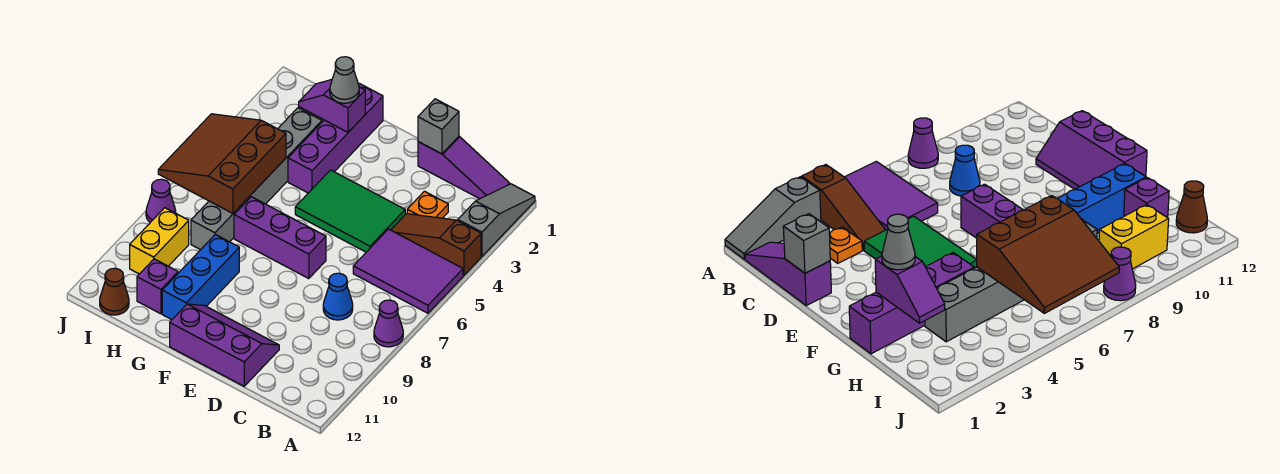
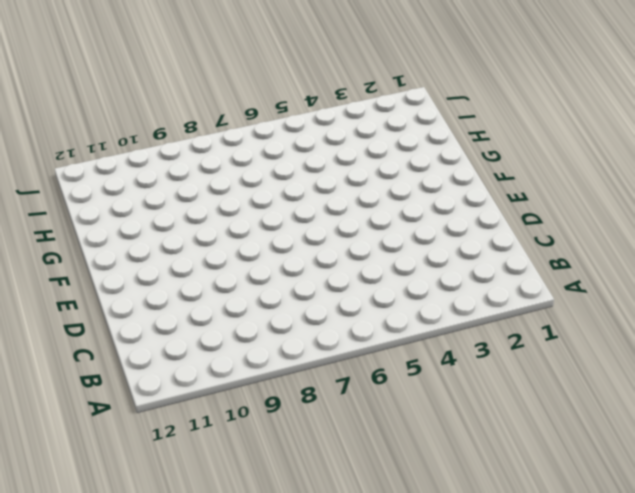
none -> grey 1x3 slope [458,184,535,257]
none -> brown 1x3 slope [391,214,481,275]
none -> purple 2x3 tile [353,229,463,313]

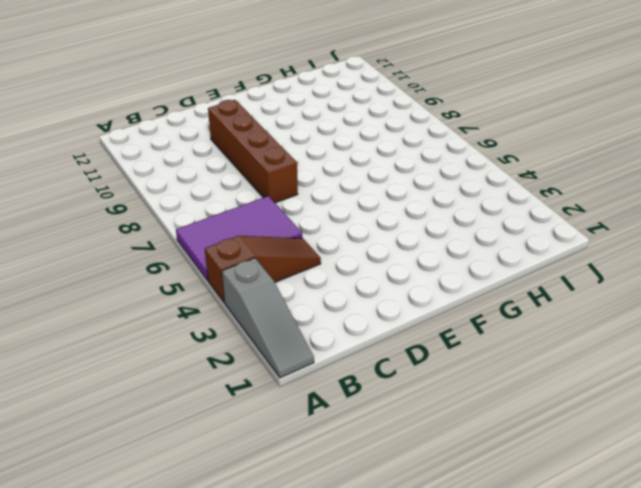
brown 1x4 brick [208,100,298,203] -> none
none -> purple 1x1 cone [374,300,403,347]
none -> purple 1x3 slope [418,137,510,199]
none -> orange 1x1 plate [407,191,448,218]

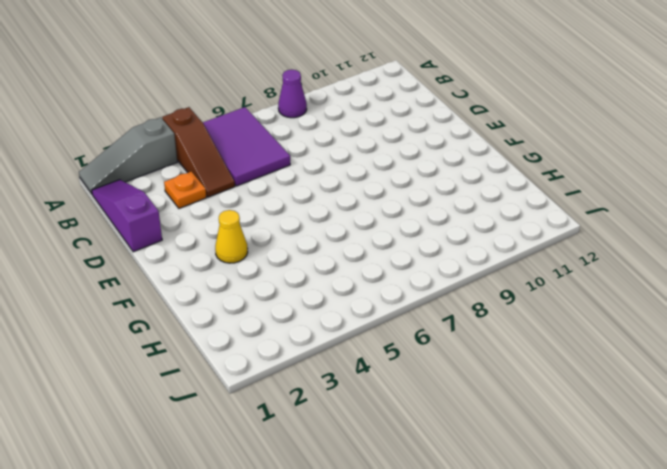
yellow 1x1 cone [215,210,248,263] -> none
none -> blue 1x1 cone [323,273,353,320]
none -> green 2x3 tile [295,170,405,252]
none -> purple 2x3 slope [170,304,279,386]

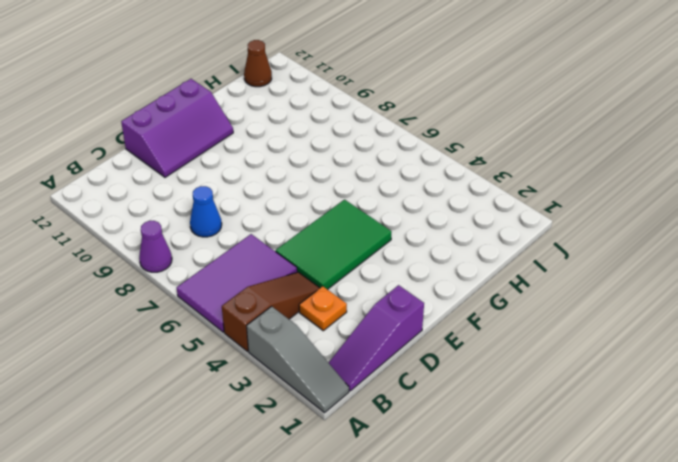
none -> purple 1x3 brick [234,197,326,279]
none -> purple 1x4 brick [288,83,383,193]
none -> blue 1x3 brick [162,235,239,320]

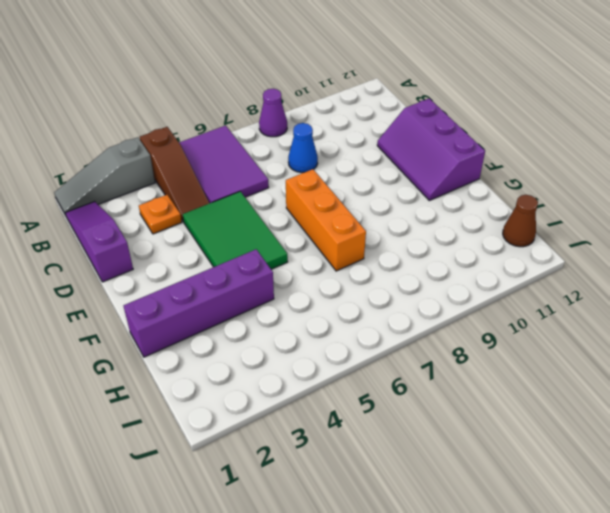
orange 1x3 brick [286,169,366,271] -> purple 1x3 brick [234,197,326,279]
none -> blue 1x3 brick [162,235,239,320]
none -> grey 1x6 brick [191,108,322,250]
none -> purple 1x1 brick [137,259,178,314]

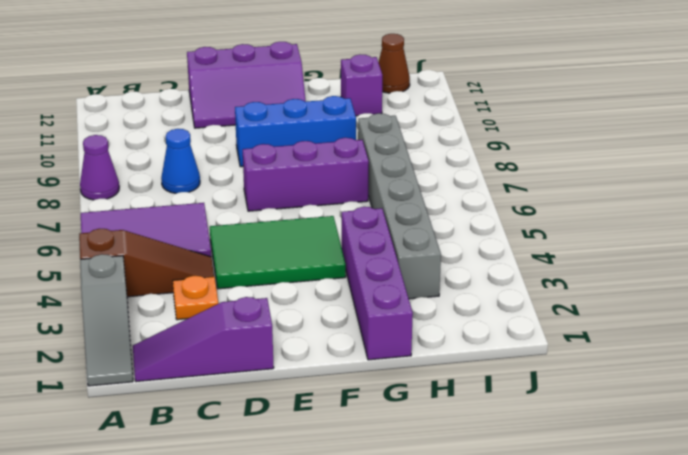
blue 1x3 brick [235,96,356,167] -> blue 1x3 brick turned to [162,235,239,320]
none -> yellow 1x2 brick [130,208,189,274]
none -> purple 1x1 cone [146,179,176,222]
none -> grey 1x1 brick [418,99,459,154]

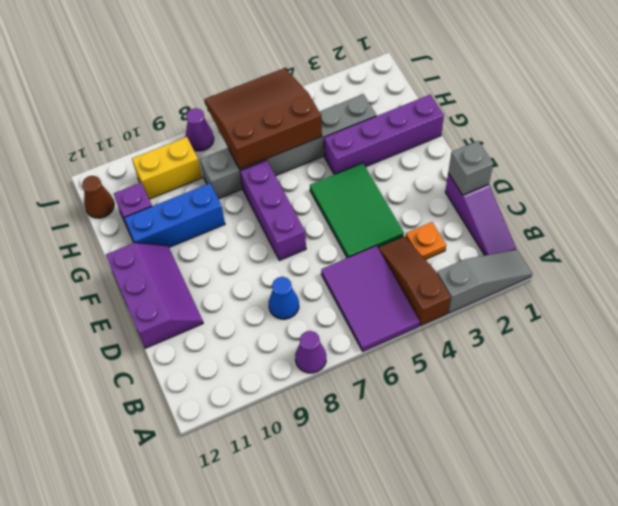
none -> purple 1x2 slope [299,80,365,132]
none -> grey 1x1 cone [330,57,359,103]

